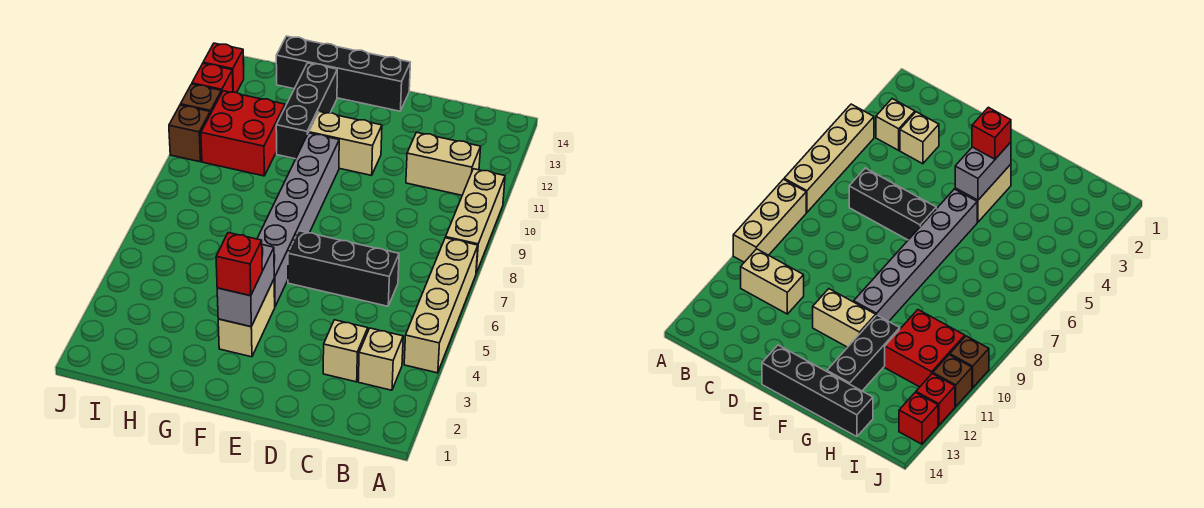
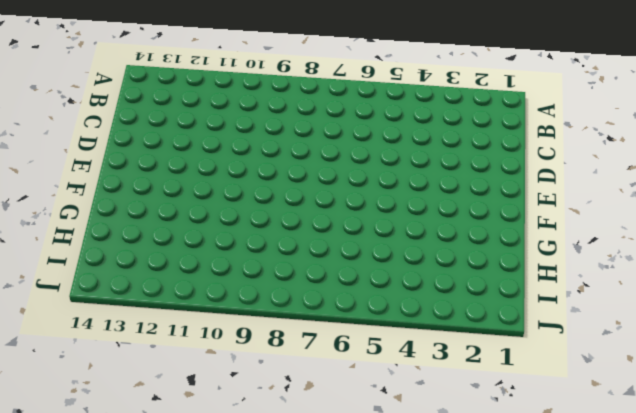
none -> tan 1x4 brick [404,238,478,373]
none -> tan 1x3 brick [446,169,505,273]
none -> tan 1x1 brick [358,328,403,390]

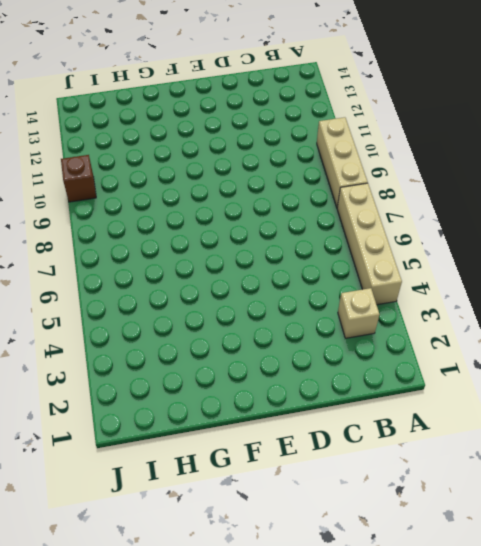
none -> tan 1x2 brick [406,132,481,195]
none -> tan 1x1 brick [323,320,368,382]
none -> black 1x3 brick [288,231,399,306]

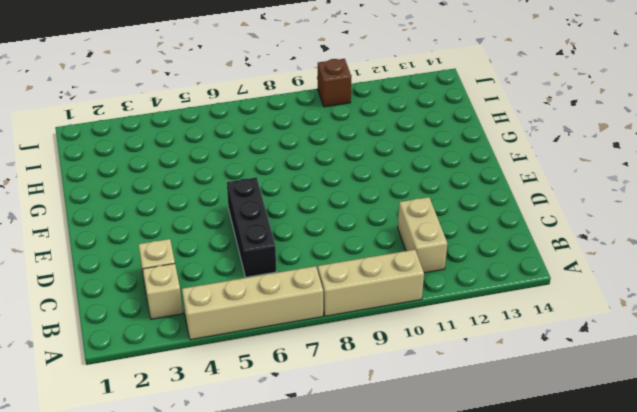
none -> tan 1x2 brick [309,112,382,175]
none -> black 1x4 brick [276,36,410,111]
none -> tan 1x2 brick [218,280,275,357]

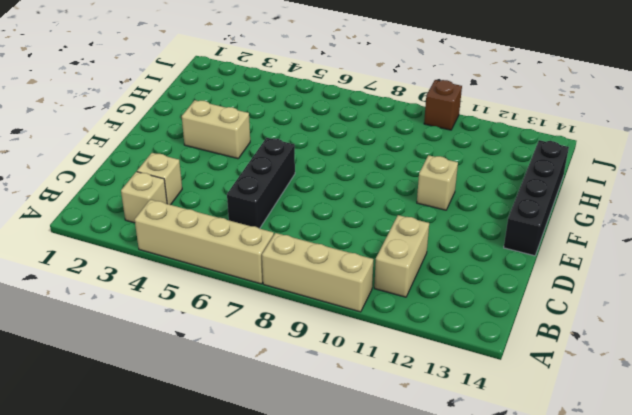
tan 1x1 brick [417,155,458,210] -> tan 1x2 brick [309,112,382,175]
none -> grey 1x6 brick [257,133,339,306]
none -> black 1x3 brick [276,63,337,159]
none -> red 2x2 brick [201,91,285,176]

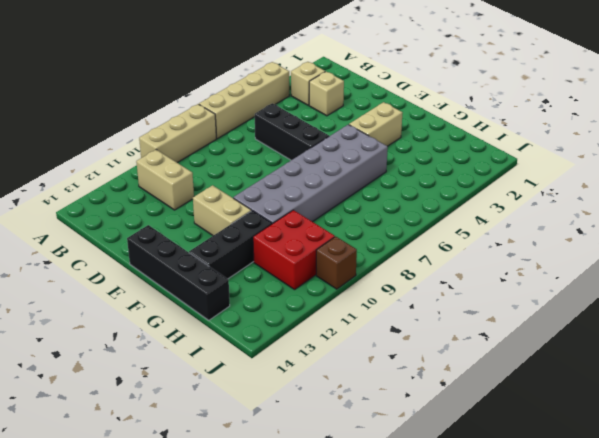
grey 2x6 brick [233,125,388,224] -> grey 1x6 brick [257,133,339,306]
none -> brown 1x1 brick [180,84,221,114]
none -> red 1x1 brick [192,64,233,93]
none -> red 1x1 brick [203,43,244,93]

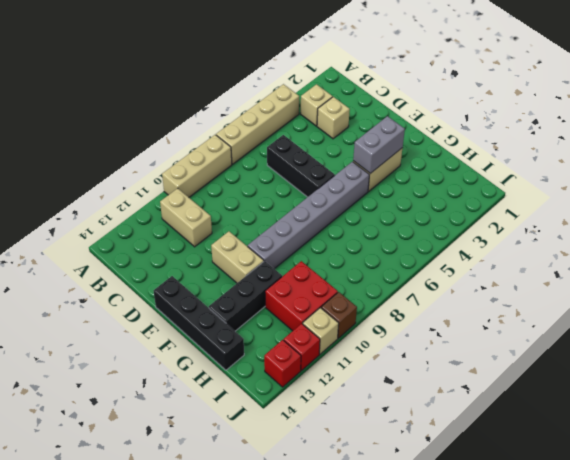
tan 1x1 brick [303,308,339,354] -> brown 1x1 brick [180,84,221,114]
none -> red 1x1 brick [216,233,262,296]

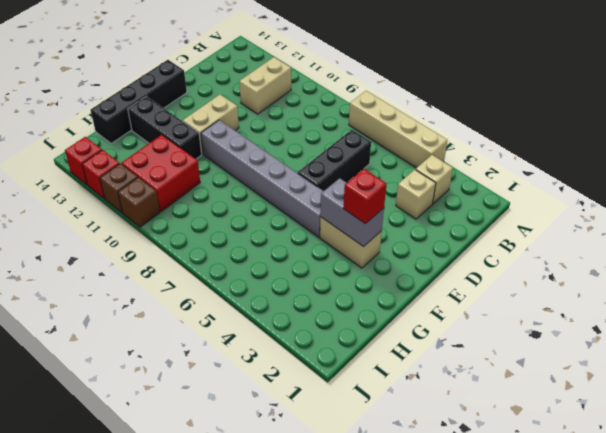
none -> tan 1x3 brick [446,169,505,273]

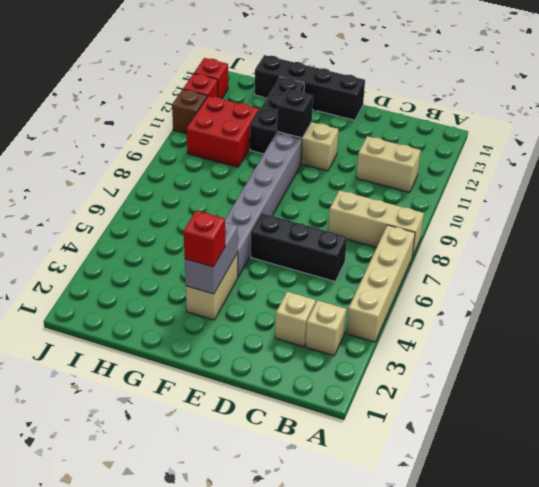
tan 1x3 brick [328,190,424,257] -> tan 1x3 brick turned to [446,169,505,273]
black 1x1 brick [277,89,313,138] -> none
none -> brown 1x1 brick [169,105,210,162]

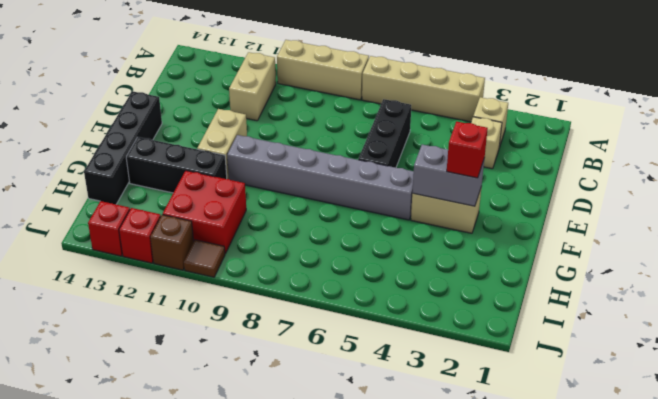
brown 1x1 tile [184,240,225,277] -> brown 1x1 brick [169,105,210,162]

